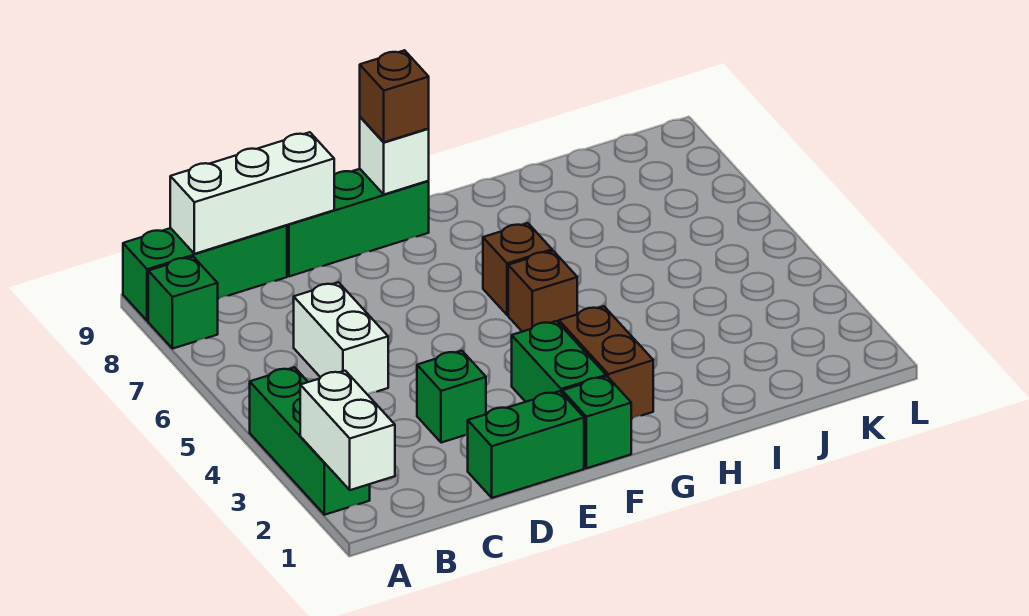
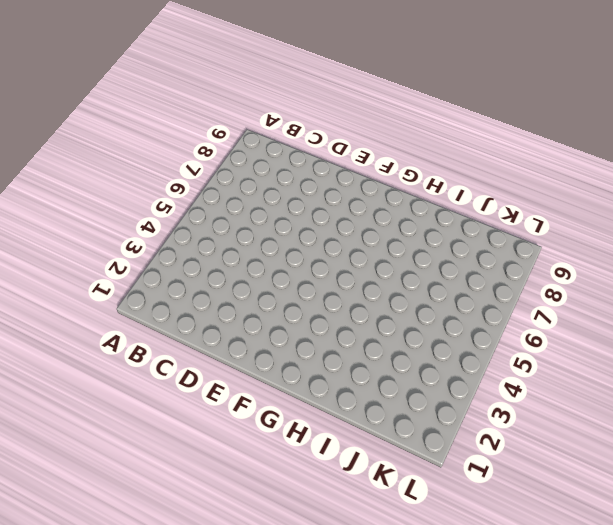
none -> green 1x3 brick [250,367,370,515]
none -> green 1x1 brick [148,257,218,349]
none -> green 1x3 brick [123,225,287,321]

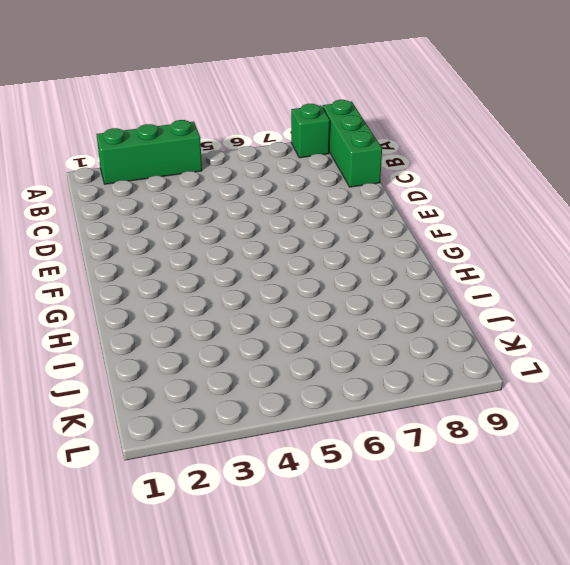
none -> white 1x2 brick [294,282,388,394]
none -> green 1x2 brick [468,391,584,498]
none -> green 1x1 brick [417,351,486,443]

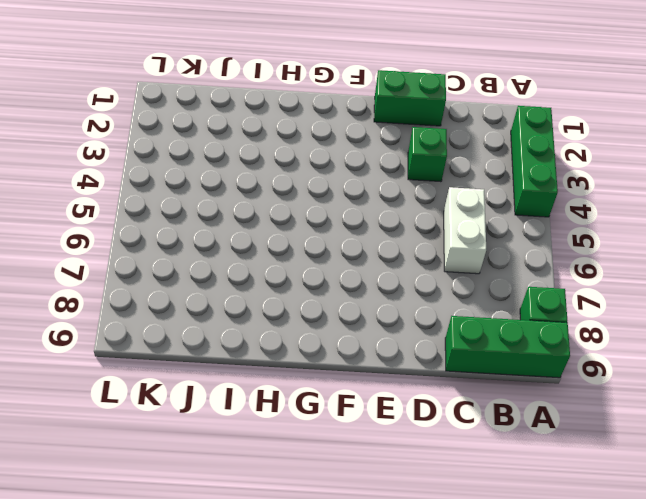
none -> green 1x3 brick [287,169,429,276]
none -> green 1x1 brick [562,376,631,468]
none -> green 1x2 brick [512,321,606,402]

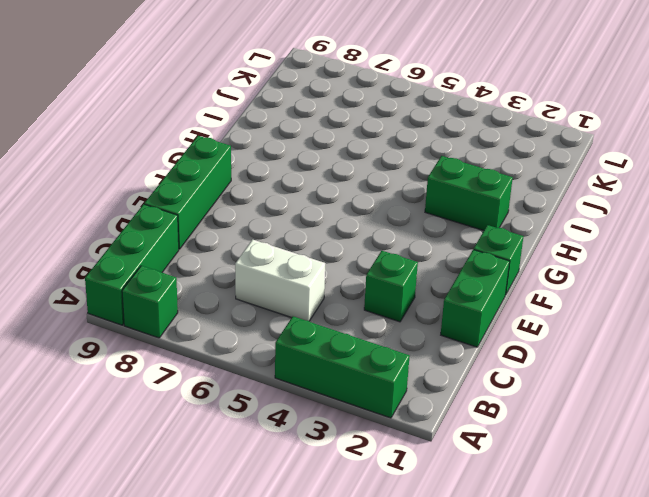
green 1x2 brick [425,156,513,231] -> green 1x2 brick moved to [512,321,606,402]
none -> brown 1x2 brick [559,306,653,419]
none -> brown 1x1 brick [508,251,577,332]
none -> brown 1x1 brick [483,223,552,315]

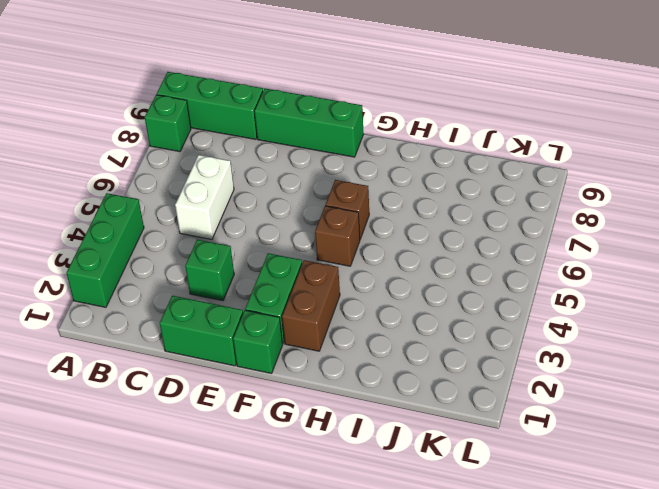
none -> white 1x2 brick [300,371,395,490]
none -> white 1x3 brick [170,132,334,254]
none -> white 1x1 brick [360,117,429,194]

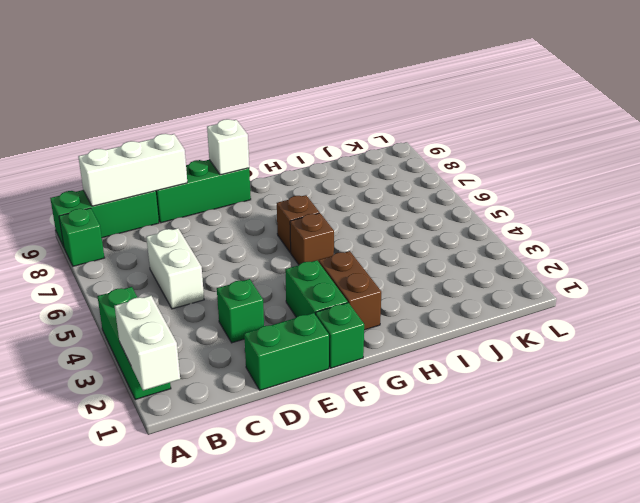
none -> brown 1x1 brick [360,50,429,142]

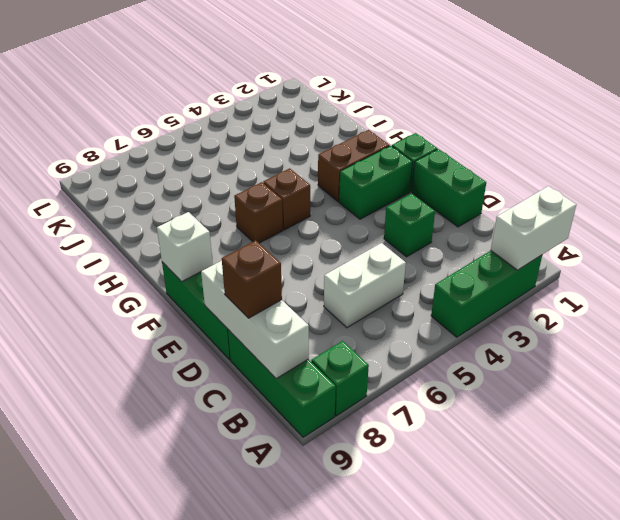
brown 1x1 brick [222,240,282,318] -> brown 1x1 brick moved to [360,50,429,142]

